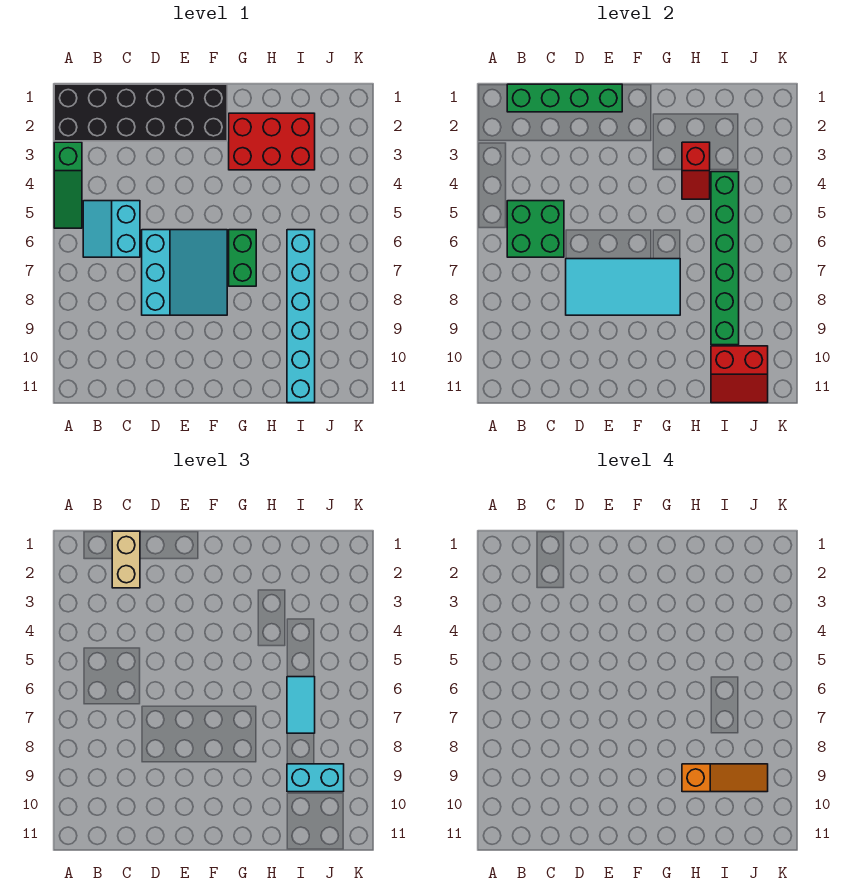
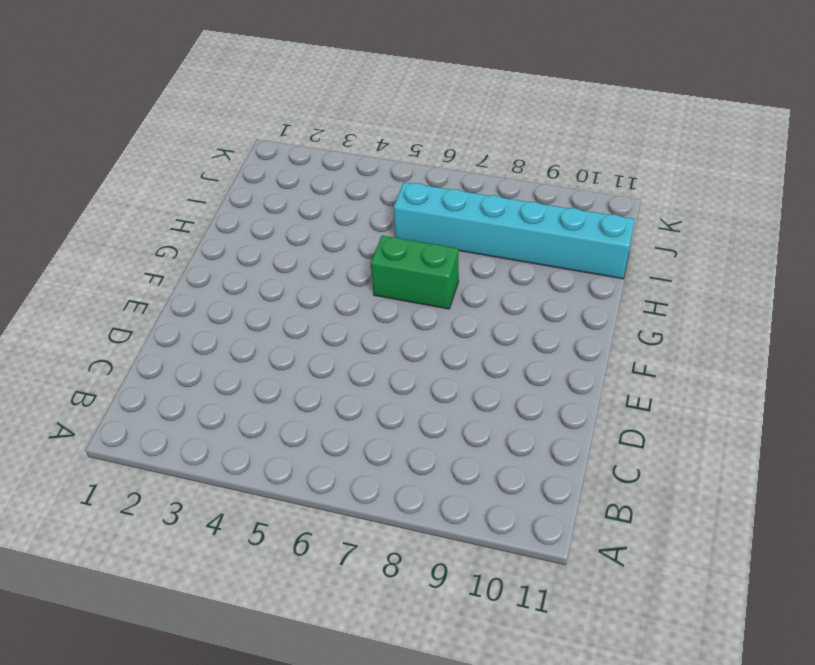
none -> black 2x6 brick [54,84,227,141]
none -> green 1x3 slope [54,142,82,228]
none -> cyan 2x2 slope [83,201,140,257]

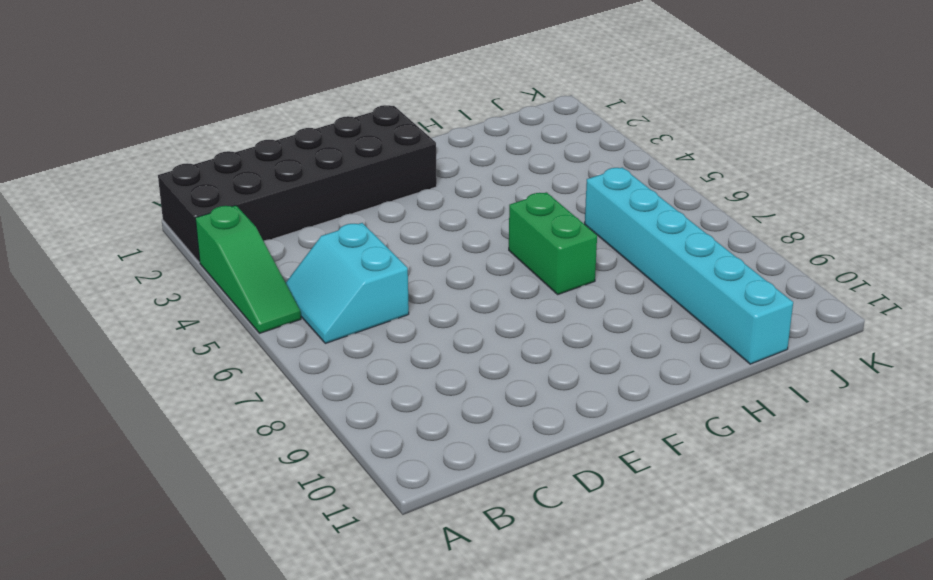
none -> cyan 3x3 slope [142,230,227,315]
none -> red 2x3 brick [229,113,315,170]
none -> green 1x4 brick [507,84,622,112]

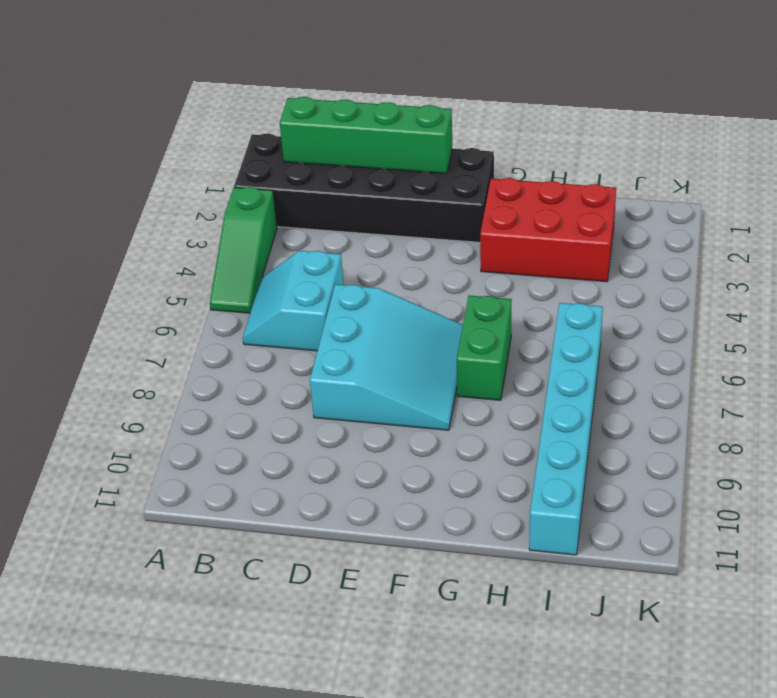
none -> green 2x2 brick [507,201,564,257]
none -> cyan 2x4 tile [566,259,680,315]
none -> red 1x2 slope [682,142,710,199]

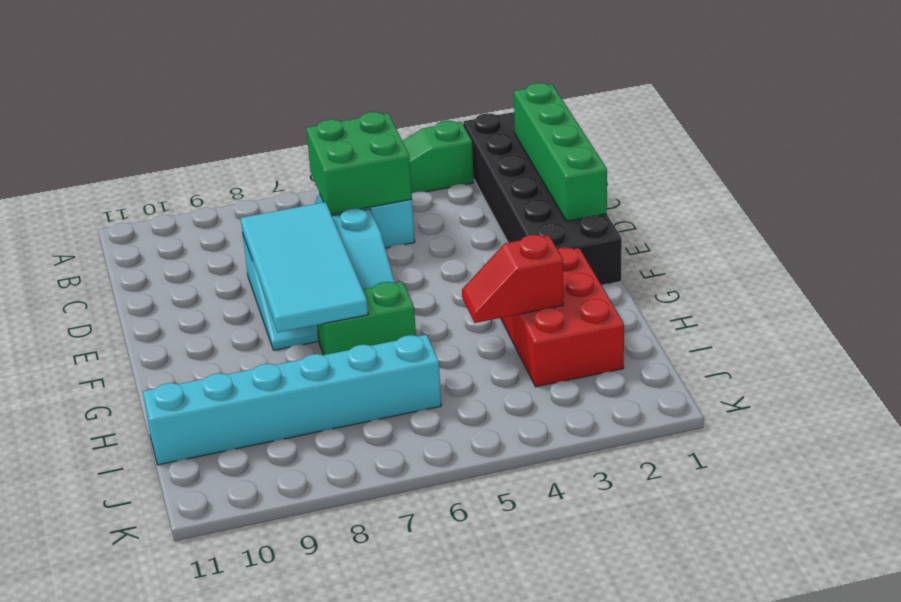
none -> green 1x6 brick [711,172,739,345]
none -> red 2x2 slope [711,346,768,403]
none -> tan 1x2 brick [112,531,140,588]

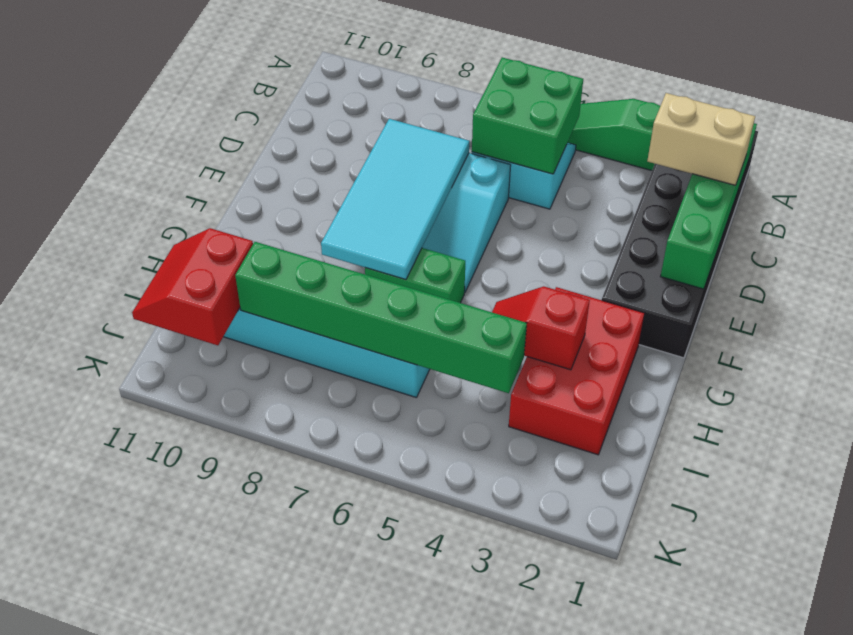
none -> cyan 1x2 tile [287,677,315,733]
none -> cyan 1x2 brick [287,764,344,792]
none -> orange 1x3 slope [682,764,768,792]

